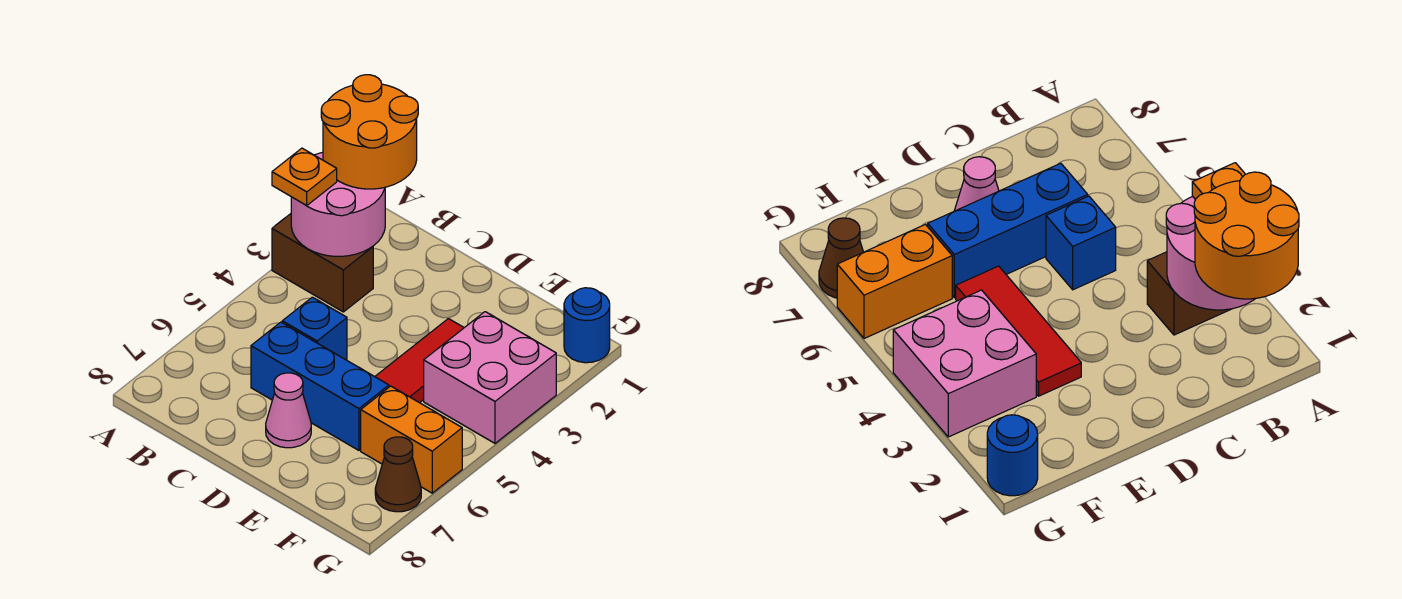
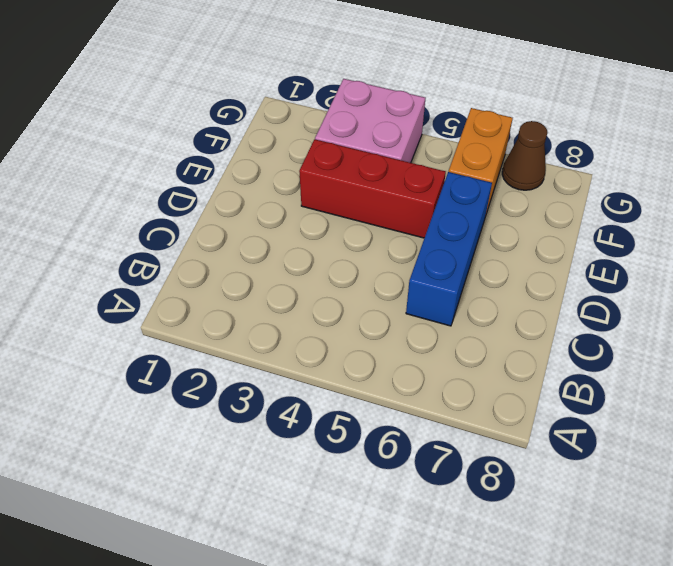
red 1x3 brick [299,139,446,238] -> red 1x3 tile [375,319,464,403]
none -> brown 1x2 brick [272,214,373,312]
none -> blue 1x1 brick [282,297,347,360]
none -> pink 1x1 cone [266,373,311,448]

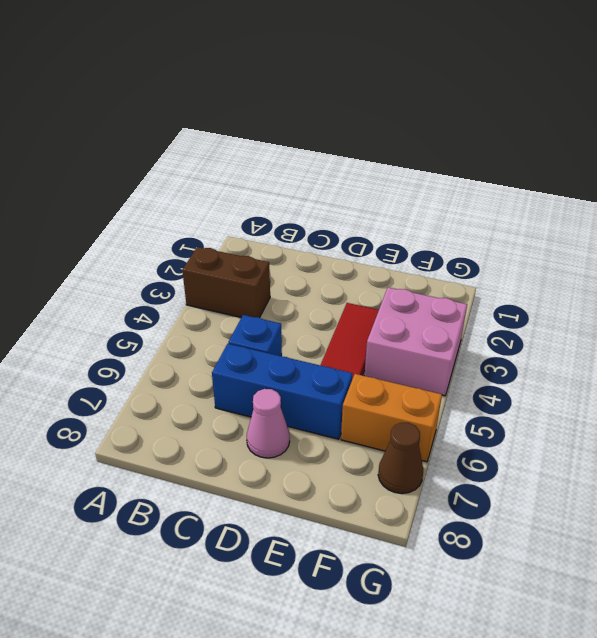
none -> blue 1x1 round brick [564,288,610,363]
none -> pink 2x2 round brick [291,152,385,256]
none -> orange 2x2 round brick [321,75,418,189]

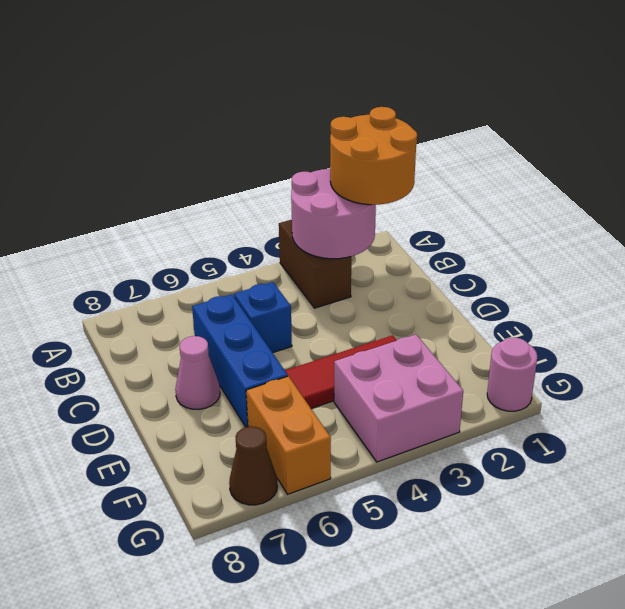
pink 1x1 round brick [487,338,537,411] -> blue 1x1 round brick [564,288,610,363]
none -> orange 1x1 plate [272,148,337,206]

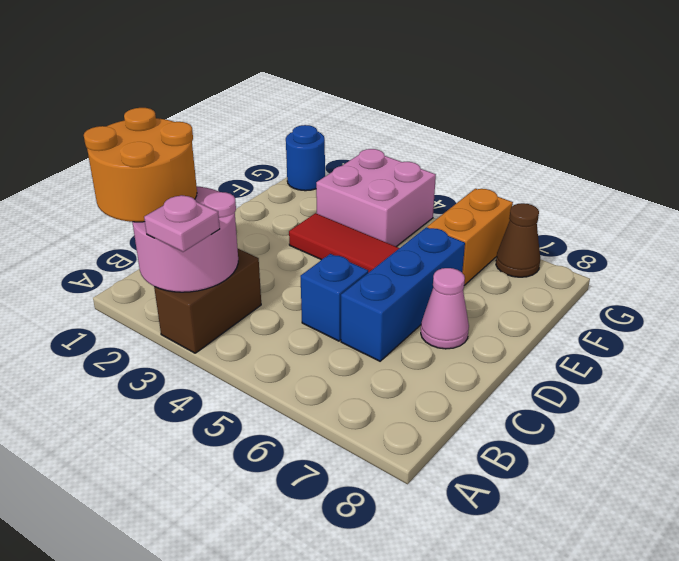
pink 1x1 plate [144,195,220,252] -> orange 1x1 plate [272,148,337,206]

